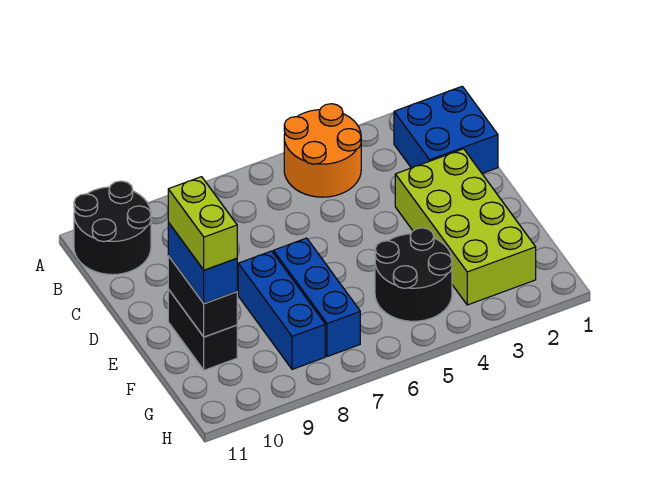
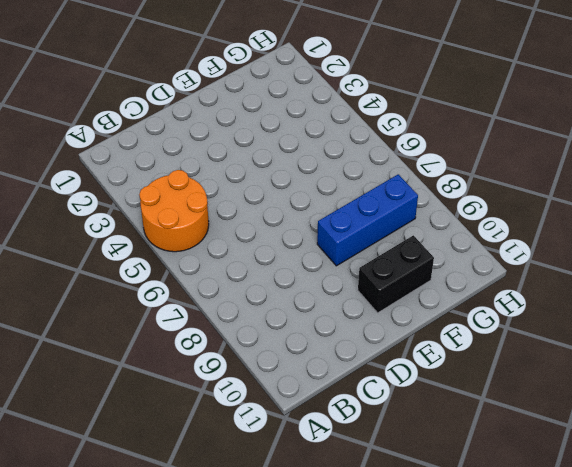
none -> black 2x2 round brick [74,181,151,275]
none -> blue 2x2 brick [394,86,498,173]

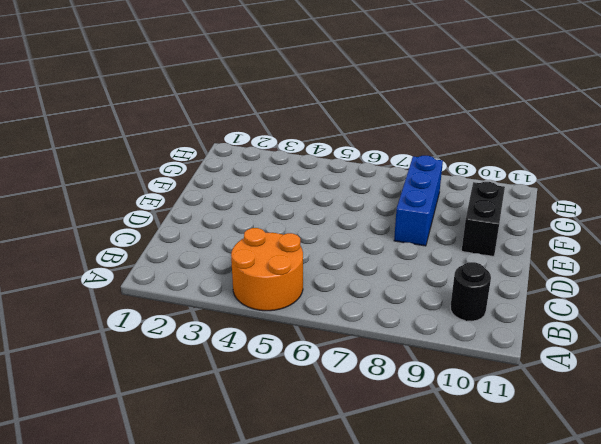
black 1x1 round brick [450,262,491,321] -> black 2x2 round brick [74,181,151,275]
none -> blue 2x2 brick [394,86,498,173]
none -> lime 2x4 brick [395,149,536,305]

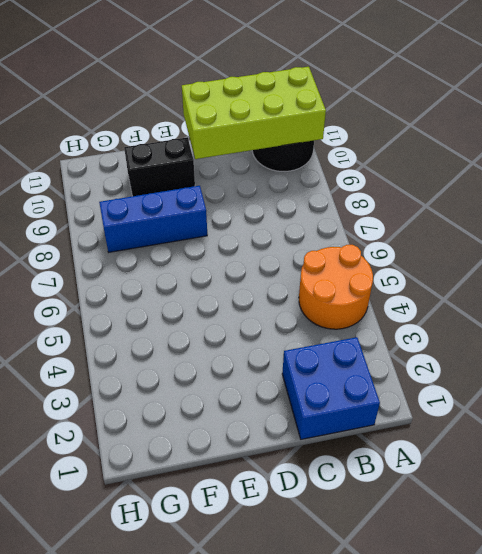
lime 2x4 brick [182,67,326,159] -> lime 2x4 brick moved to [395,149,536,305]
none -> blue 1x3 brick [273,238,360,357]
none -> black 2x2 round brick [375,228,452,321]

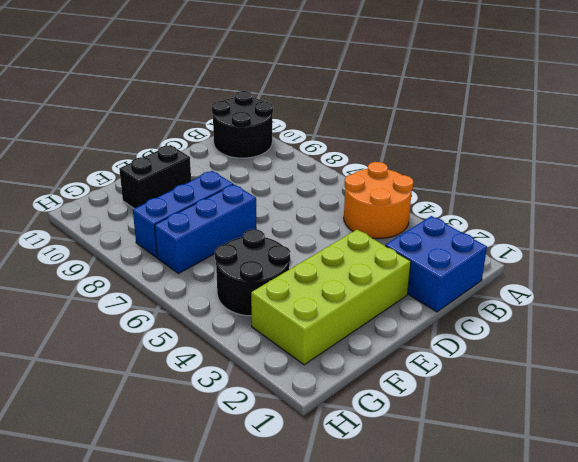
none -> black 1x2 brick [168,256,237,337]
none -> blue 1x2 brick [168,223,237,304]

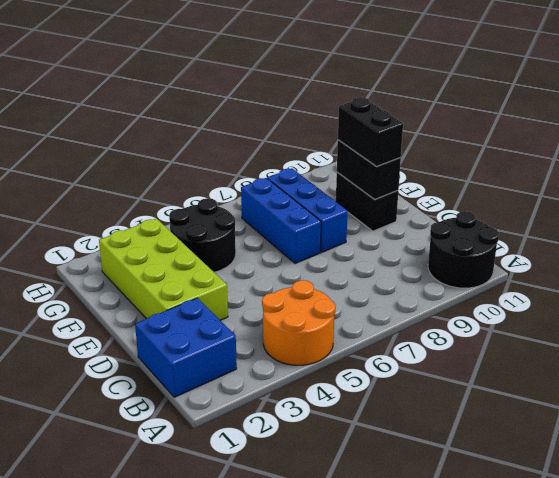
black 1x2 brick [338,97,403,167] -> blue 1x2 brick [168,223,237,304]
none -> lime 1x2 brick [168,177,237,270]

